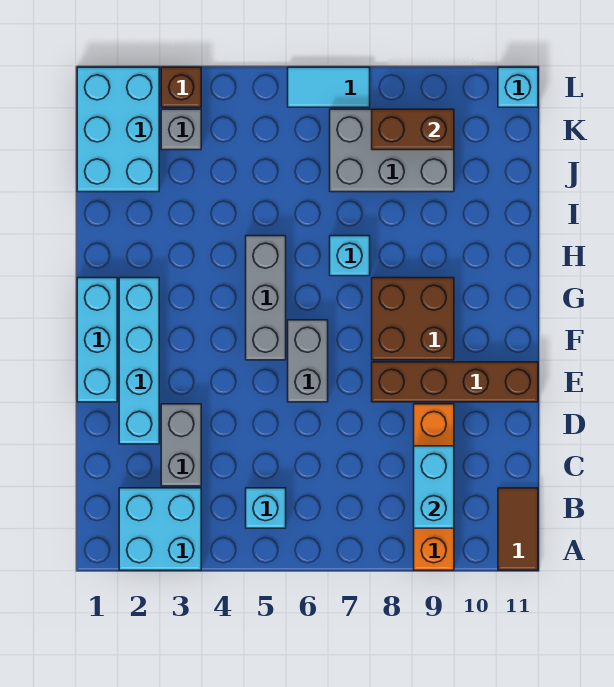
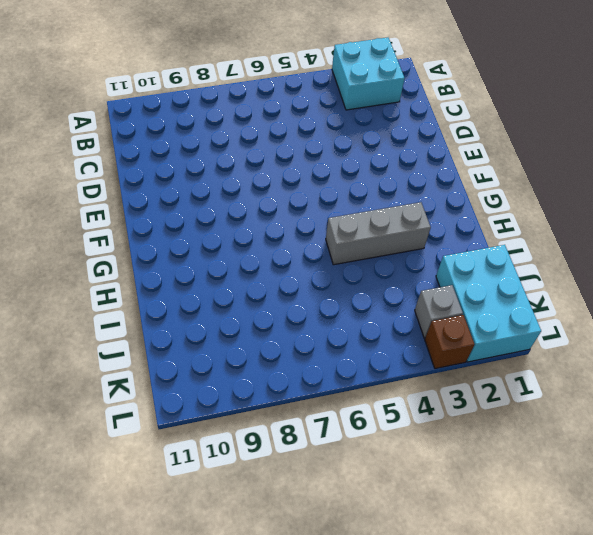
grey 1x3 brick [326,202,431,265] -> grey 1x3 brick turned to [246,236,286,360]
none -> orange 1x4 brick [414,404,454,570]
none -> brown 1x2 tile [498,488,538,570]
none -> cyan 1x1 brick [246,488,286,528]

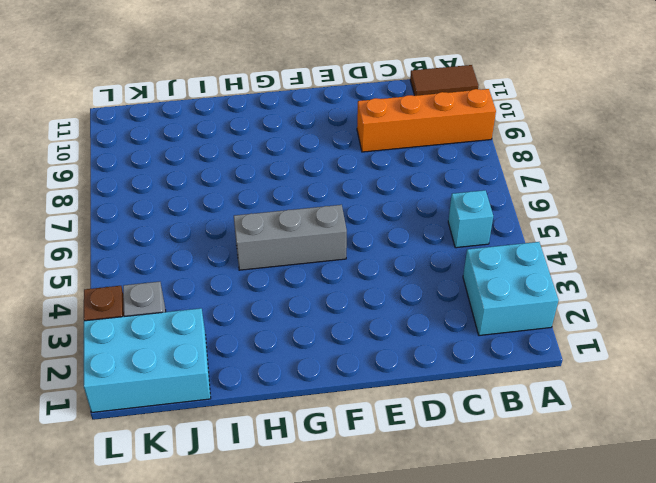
none -> grey 1x2 brick [161,404,201,486]
none -> cyan 1x4 brick [119,278,159,444]
none -> cyan 1x3 brick [77,278,117,402]

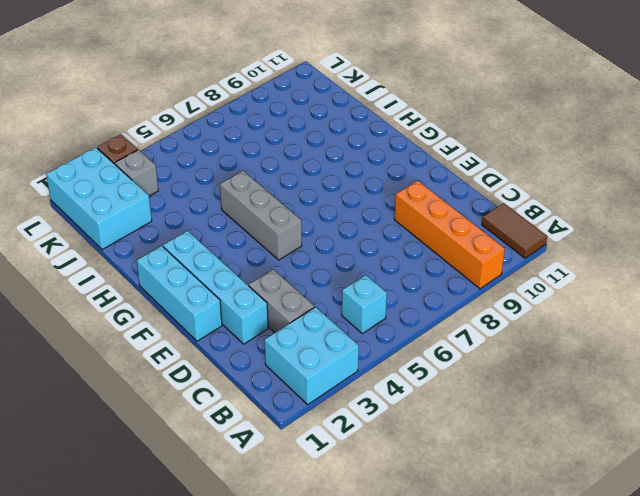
none -> grey 1x2 brick [288,320,328,402]
none -> brown 1x4 brick [372,362,538,402]
none -> brown 2x2 brick [372,278,454,360]

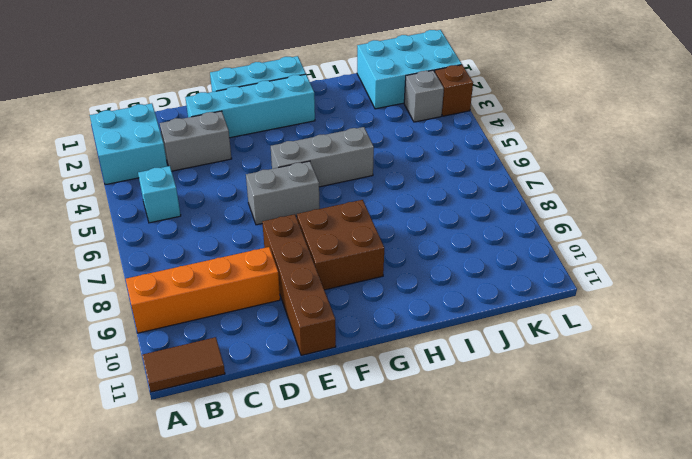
none -> cyan 1x1 brick [330,236,370,276]
none -> grey 2x3 brick [330,109,454,192]
none -> cyan 1x2 tile [288,67,370,107]

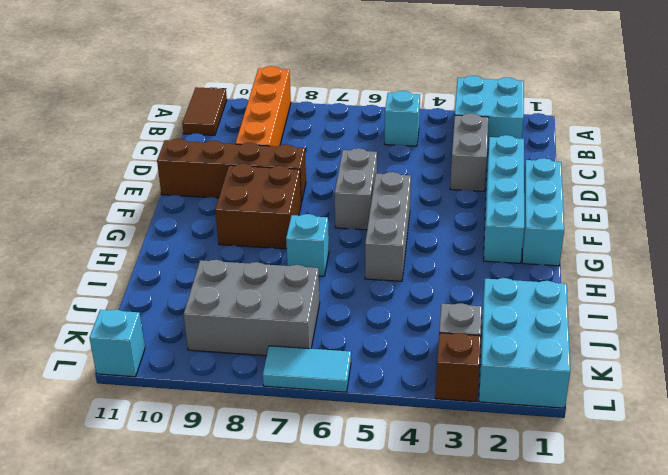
none -> cyan 1x2 brick [414,446,454,528]
none -> brown 1x2 brick [372,109,454,150]

